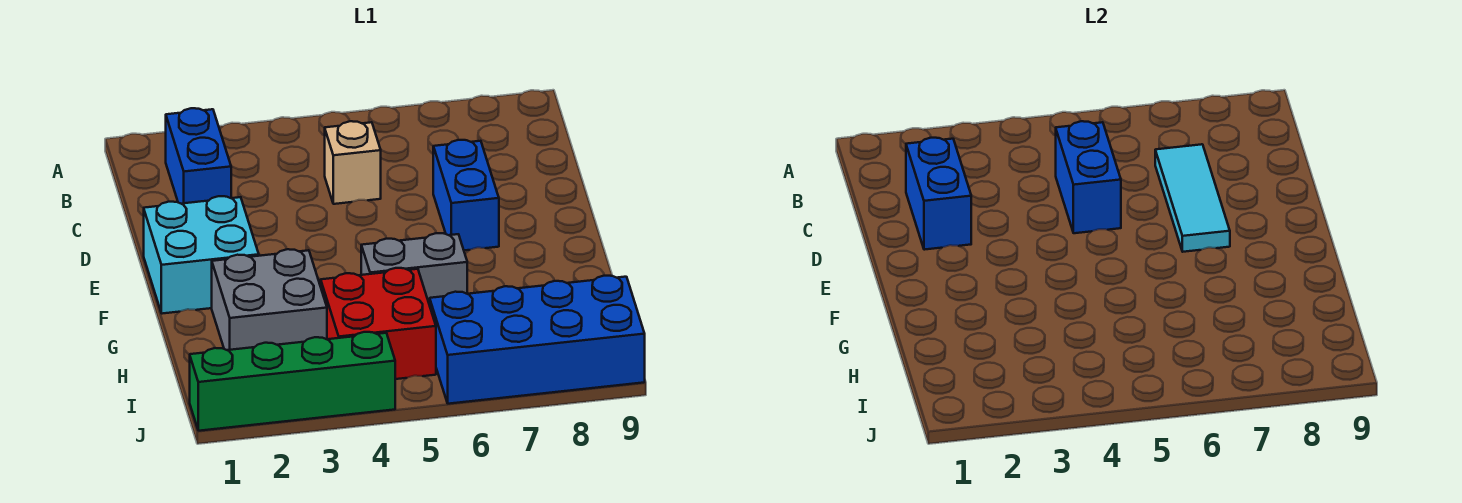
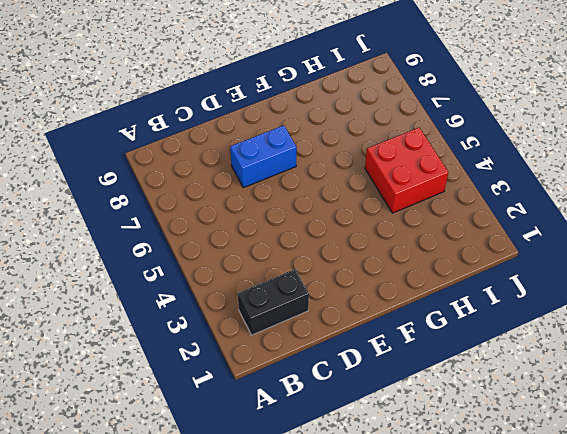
black 1x2 brick [238,269,309,335] -> blue 1x2 brick [166,108,231,204]
none -> tan 1x1 brick [325,121,381,204]
none -> cyan 2x2 brick [144,196,259,314]
none -> grey 2x2 brick [212,249,327,350]

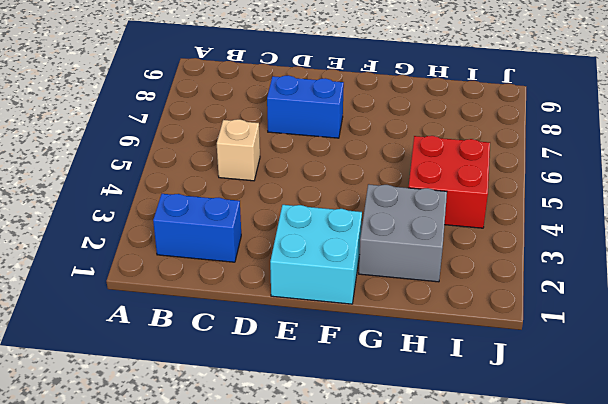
none -> grey 1x2 brick [361,233,467,305]
none -> blue 2x4 brick [430,276,645,404]
none -> green 1x4 brick [190,332,395,431]

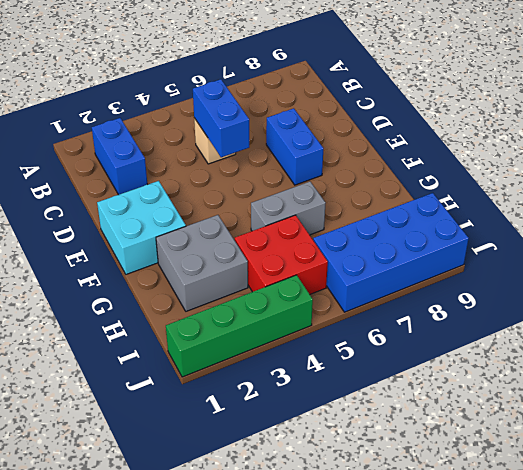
none -> blue 1x2 brick [906,138,971,250]
none -> cyan 1x3 tile [1155,144,1230,252]

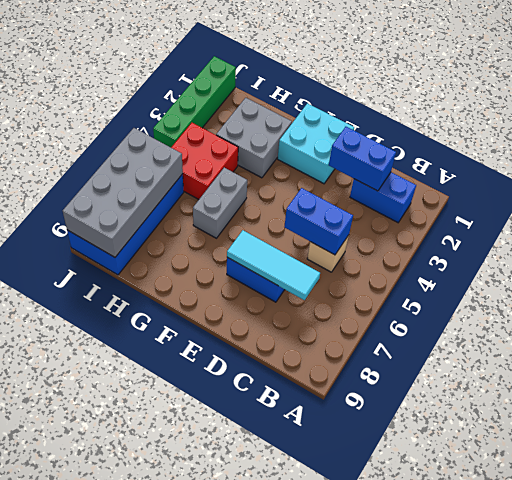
grey 2x4 brick [63,128,183,257] -> none

